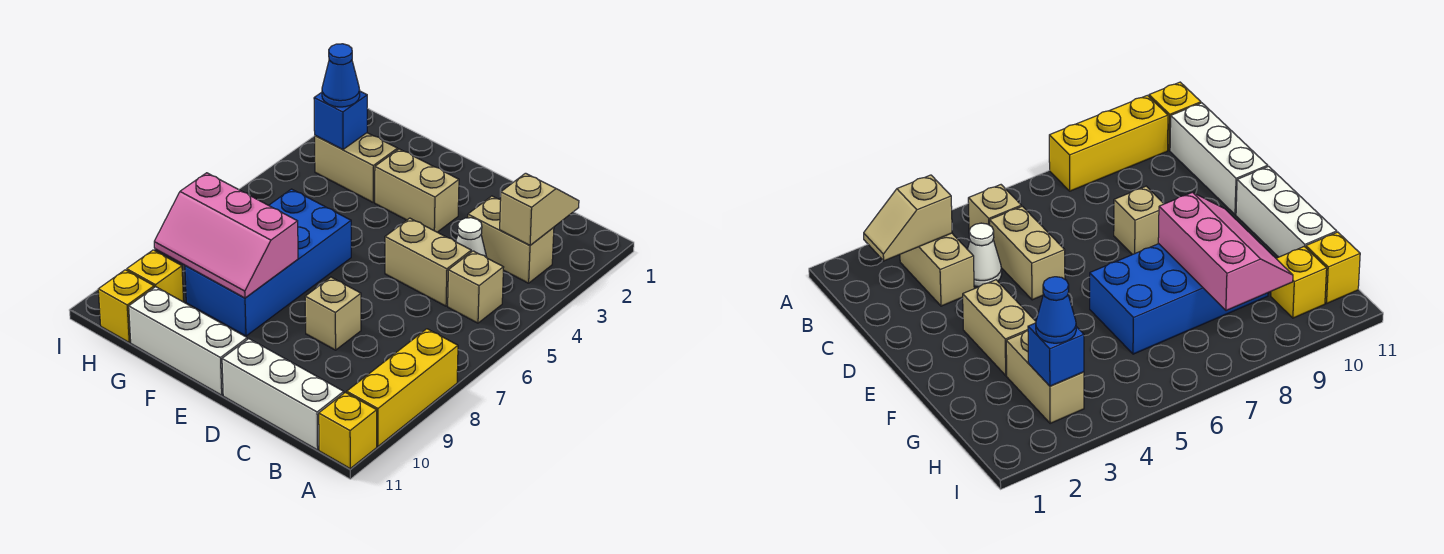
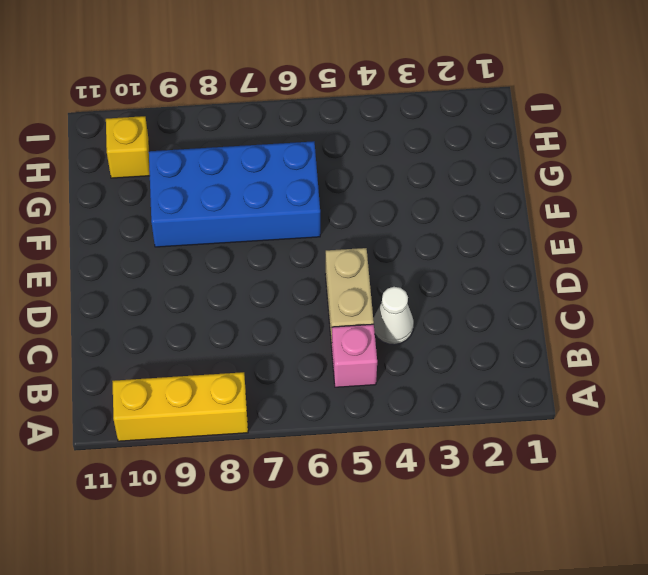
pink 1x1 brick [332,324,377,387] -> tan 1x1 brick [448,251,504,323]
none -> yellow 1x1 brick [319,392,377,469]
none -> tan 1x2 brick [468,196,554,283]
none -> white 1x3 brick [222,339,344,450]

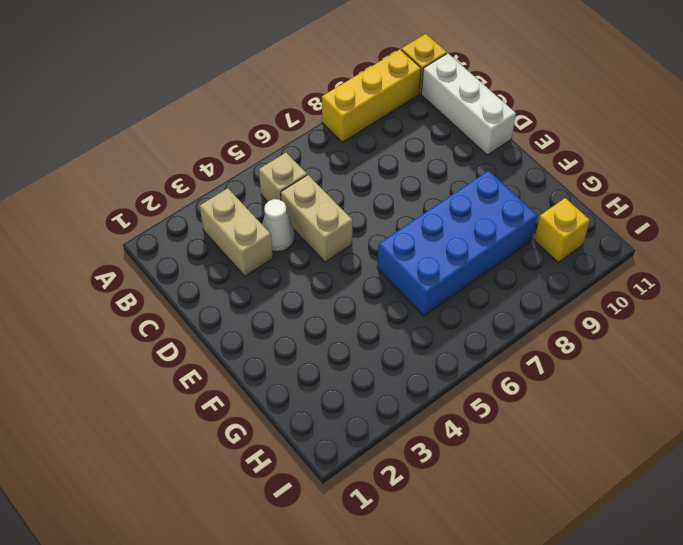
none -> tan 1x1 brick [305,277,361,350]
none -> tan 1x2 brick [375,149,459,232]
none -> white 1x3 brick [129,287,247,395]

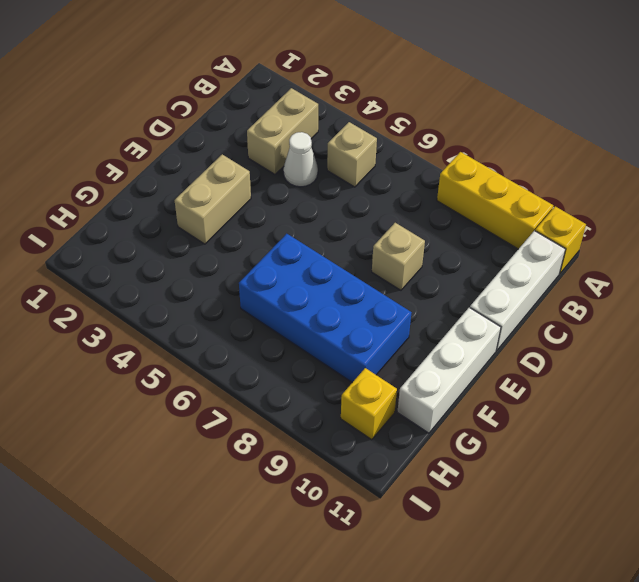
none -> tan 1x2 brick [385,218,471,306]
none -> tan 1x2 brick [315,133,398,202]
none -> yellow 1x1 brick [98,270,154,342]

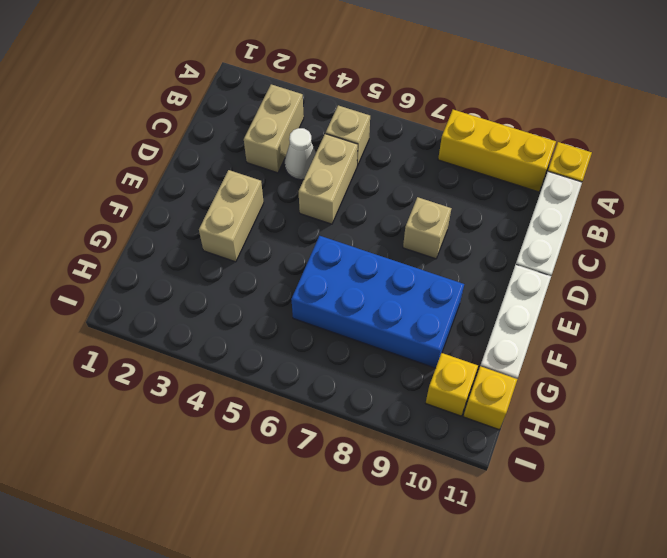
none -> tan 1x2 brick [315,133,398,202]
none -> tan 1x2 slope [500,173,579,245]
none -> pink 2x3 slope [154,173,298,298]

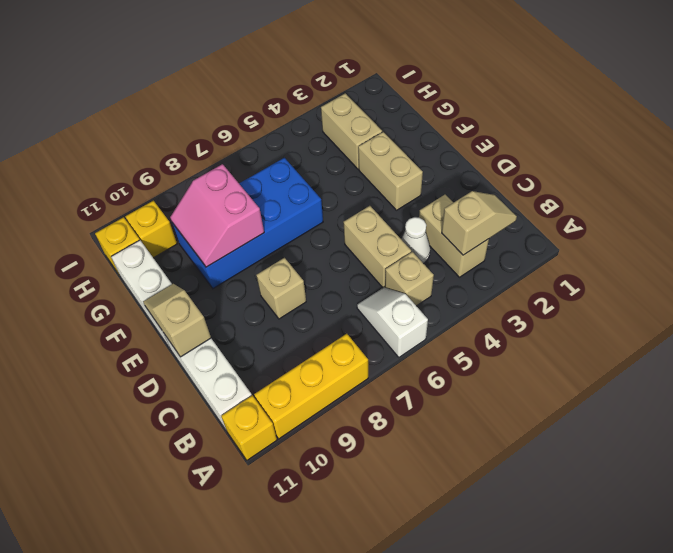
white 1x2 slope [357,288,428,357] -> none
tan 1x2 slope [143,284,211,357] -> none
pink 2x2 slope [170,164,264,267] -> pink 2x3 slope [154,173,298,298]
none -> blue 1x1 brick [314,91,367,149]
none -> blue 1x1 cone [322,44,360,107]

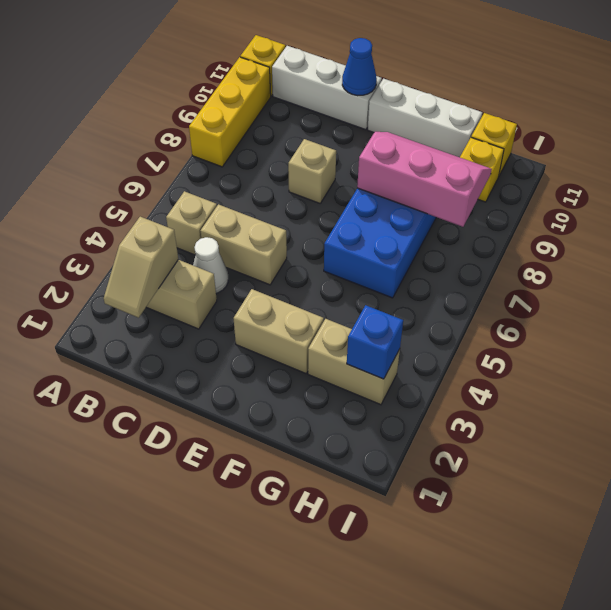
blue 1x1 cone [342,38,377,96] -> blue 1x1 cone moved to [322,44,360,107]

